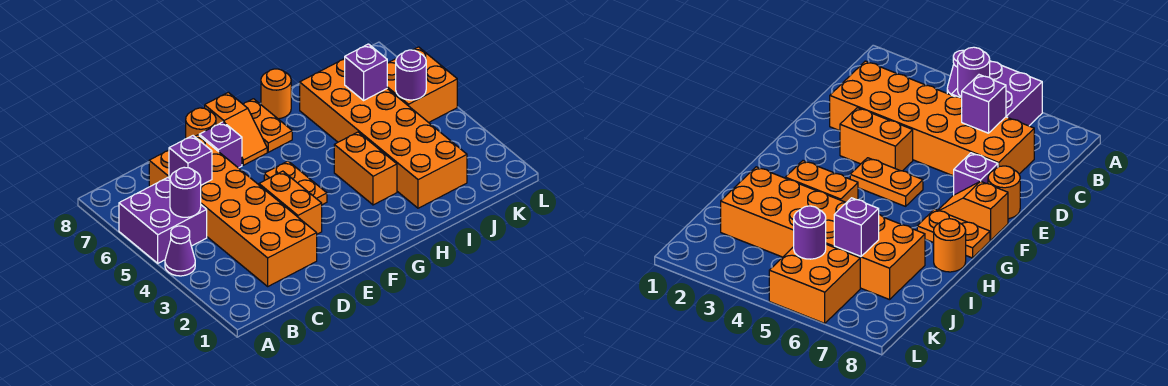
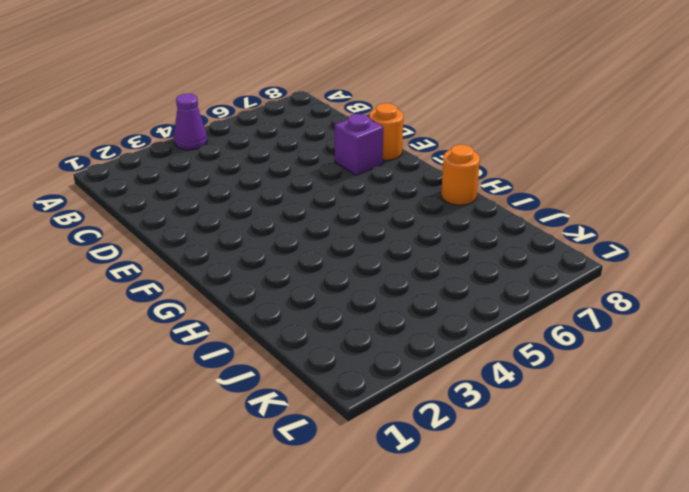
none -> purple 2x2 brick [119,178,207,263]
none -> orange 2x6 brick [149,135,317,286]
none -> orange 1x2 brick [259,171,322,234]

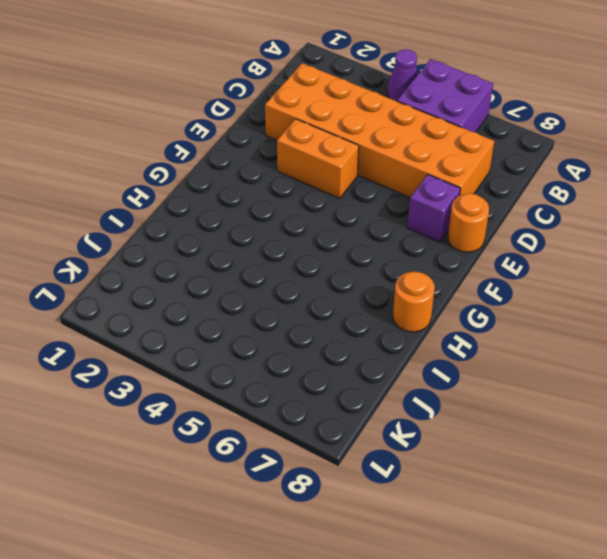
none -> orange 1x2 plate [264,161,327,205]
none -> orange 1x2 slope [205,92,267,165]
none -> orange 1x2 plate [243,99,292,152]

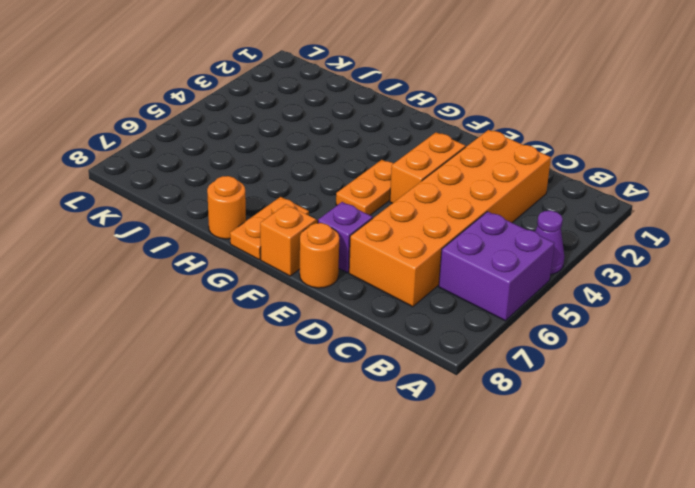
none -> orange 1x2 brick [334,132,397,205]
none -> orange 2x6 brick [300,59,467,208]
none -> orange 2x2 brick [387,47,457,123]

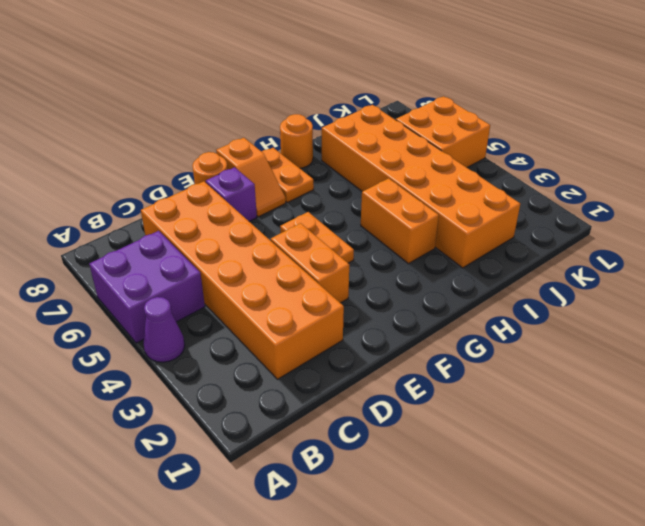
none -> purple 1x1 round brick [170,167,201,217]
none -> purple 1x1 brick [169,136,212,185]
none -> purple 1x1 brick [345,44,387,100]

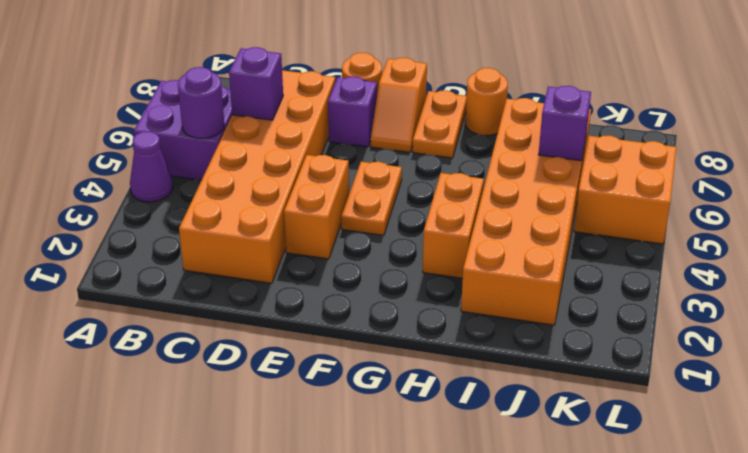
none -> purple 1x1 round brick [396,50,426,100]

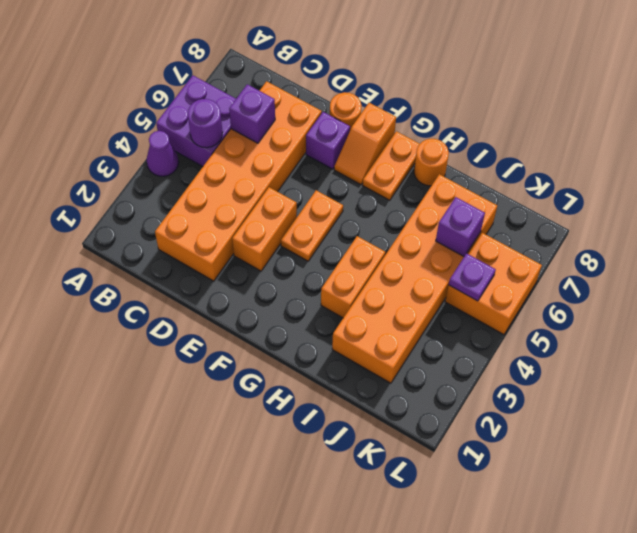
purple 1x1 plate [449,253,496,301] -> purple 1x1 round brick [396,50,426,100]

